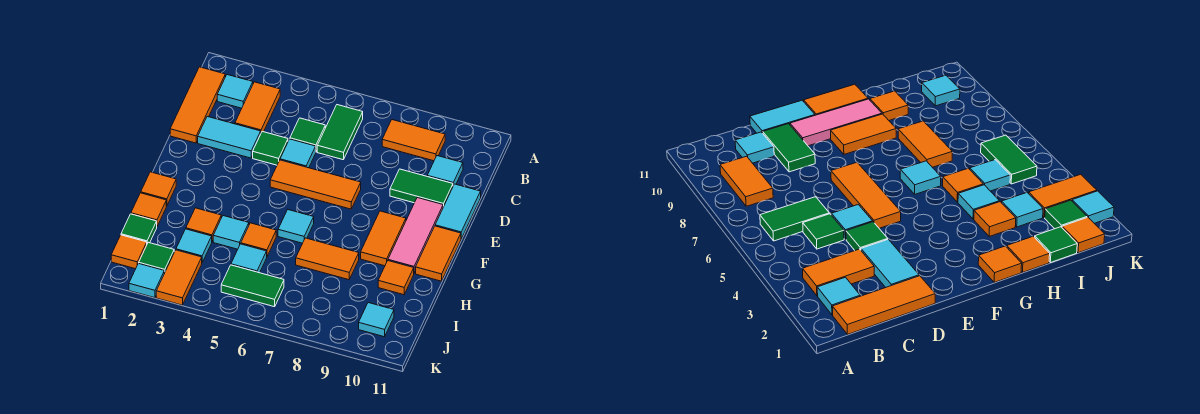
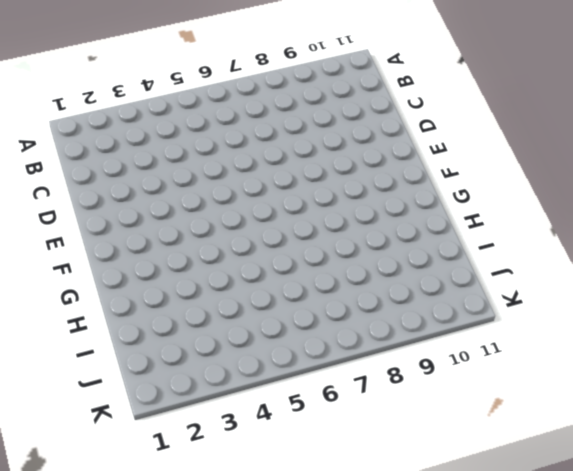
none -> orange 1x3 tile [170,67,225,143]
none -> cyan 1x1 tile [217,75,253,108]
none -> orange 1x2 tile [235,82,280,132]
none -> green 1x2 tile [317,105,363,160]

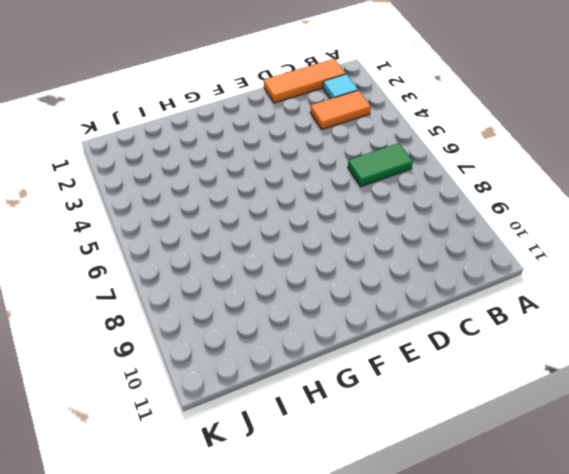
none -> orange 1x2 tile [382,120,445,161]
none -> green 1x1 tile [290,118,325,151]
none -> cyan 1x1 tile [427,156,463,185]
none -> cyan 1x2 tile [198,116,261,158]

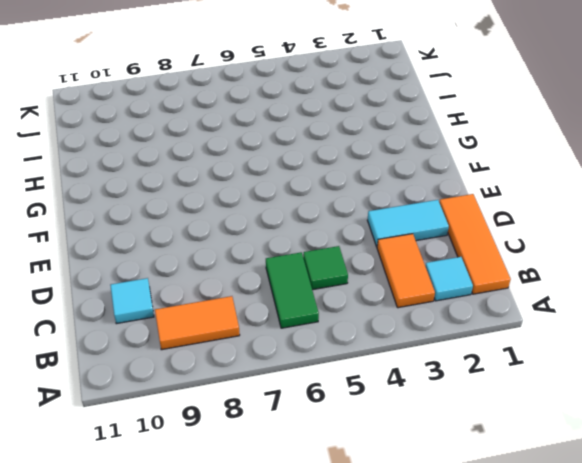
none -> green 1x1 tile [253,132,288,165]
none -> cyan 1x1 tile [280,139,316,168]
none -> green 1x2 tile [390,169,453,207]
none -> cyan 1x2 tile [435,184,481,239]

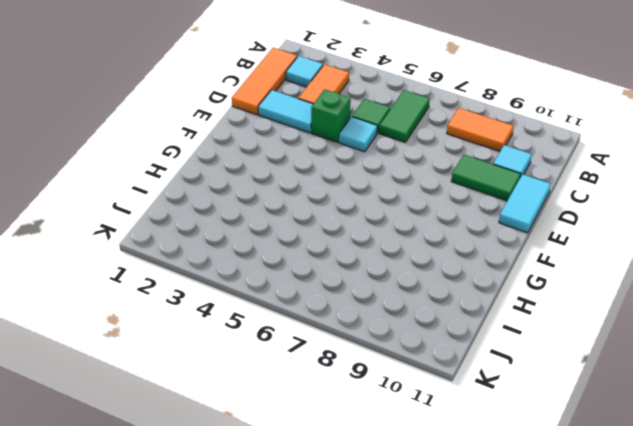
green 1x1 brick [311,90,351,142] -> green 1x1 tile [253,132,288,165]
none -> orange 1x3 tile [270,160,361,209]
none -> pink 1x3 tile [388,198,443,273]
none -> orange 1x2 tile [361,211,406,266]
none -> orange 1x2 tile [416,226,461,281]

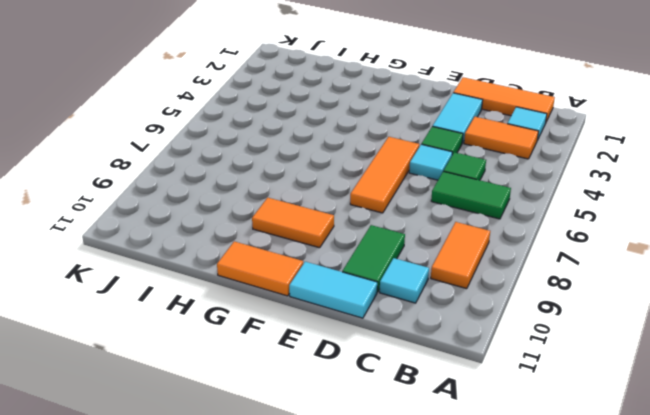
none -> pink 1x3 tile [388,198,443,273]
none -> orange 1x1 tile [141,172,176,206]
none -> cyan 1x1 tile [278,210,314,243]
none -> orange 1x1 tile [131,193,166,226]

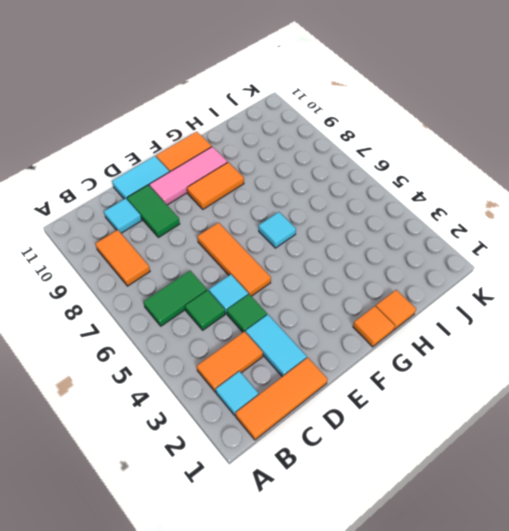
none -> orange 1x1 tile [186,208,221,241]
none -> cyan 1x1 tile [213,216,249,249]
none -> orange 1x1 tile [241,223,276,256]
none -> orange 1x2 tile [296,238,359,280]

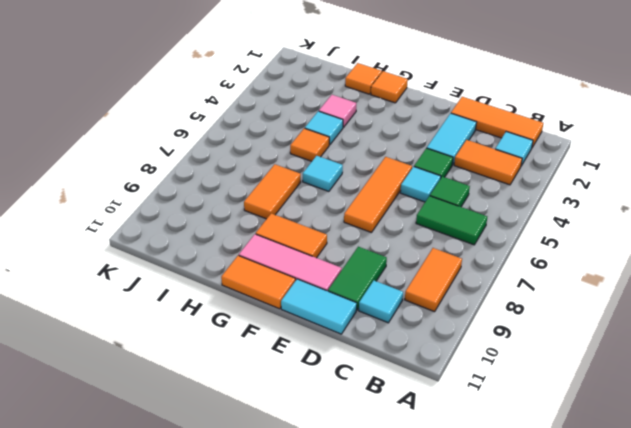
pink 1x1 tile [319,95,356,127] -> orange 1x1 tile [186,208,221,241]
none -> orange 1x1 tile [378,261,414,295]
none -> green 1x1 tile [121,214,157,243]
none -> cyan 1x1 tile [176,229,212,262]
none -> cyan 1x1 tile [231,244,267,273]

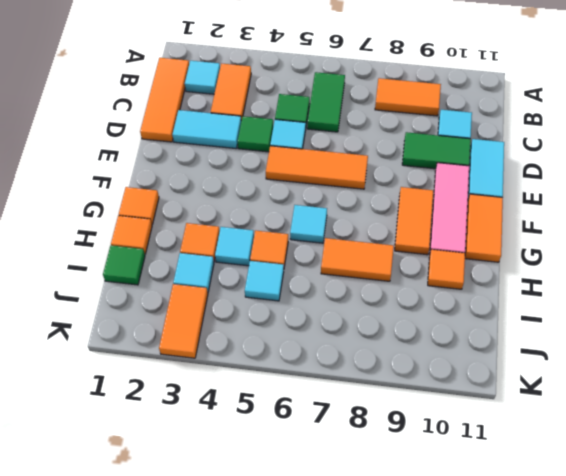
none -> orange 1x1 tile [111,235,147,269]
none -> green 1x1 tile [139,242,174,273]
none -> green 1x2 tile [221,265,284,307]
none -> cyan 1x1 tile [359,303,394,337]

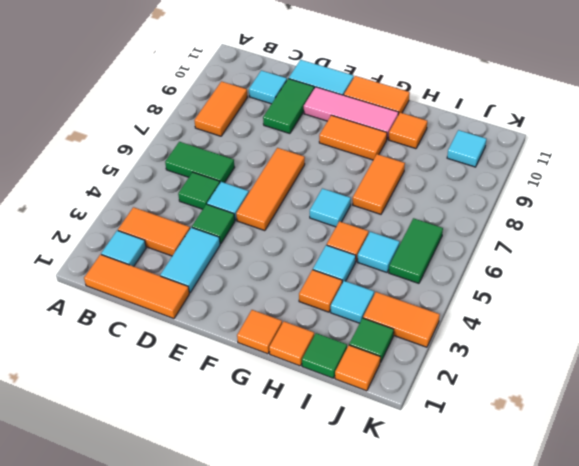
none -> cyan 1x1 tile [129,263,164,298]

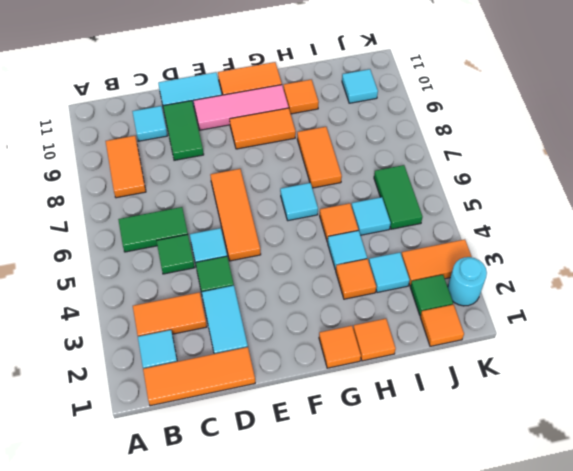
cyan 1x1 round brick [448,257,487,306] -> cyan 1x1 tile [129,263,164,298]
none -> green 1x1 tile [121,214,157,243]

